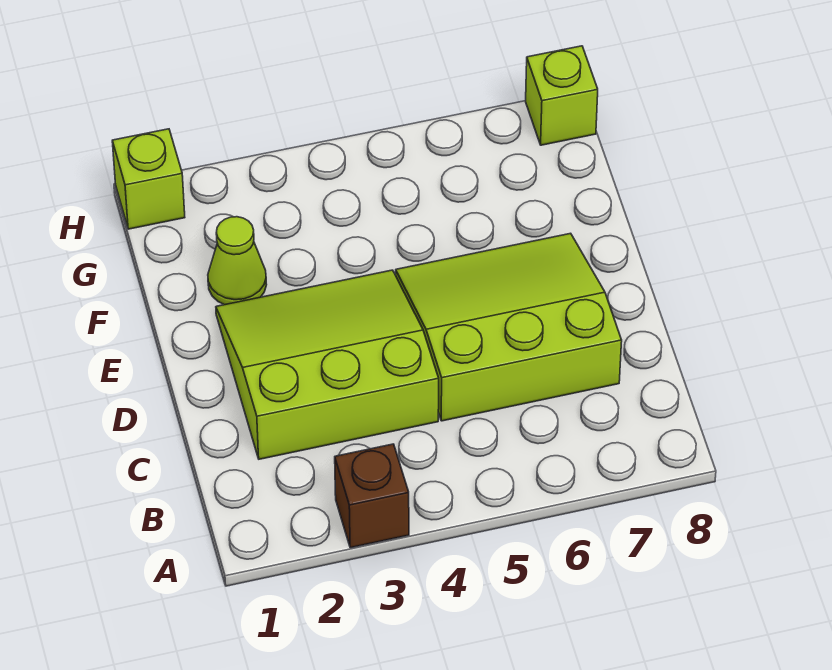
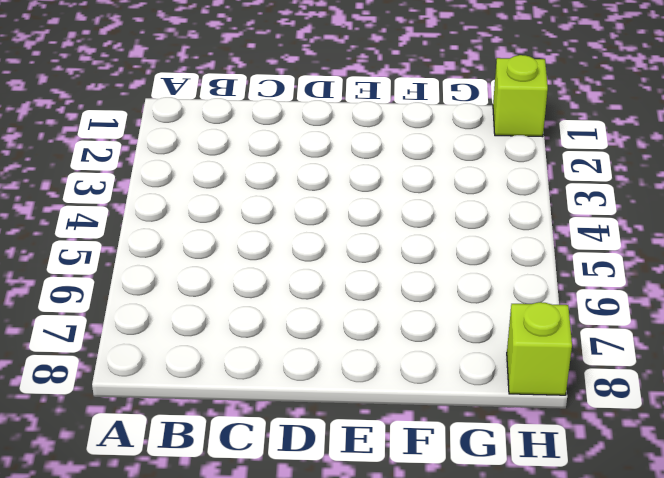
none -> brown 1x1 brick [335,444,409,548]
none -> lime 3x3 slope [216,270,439,459]

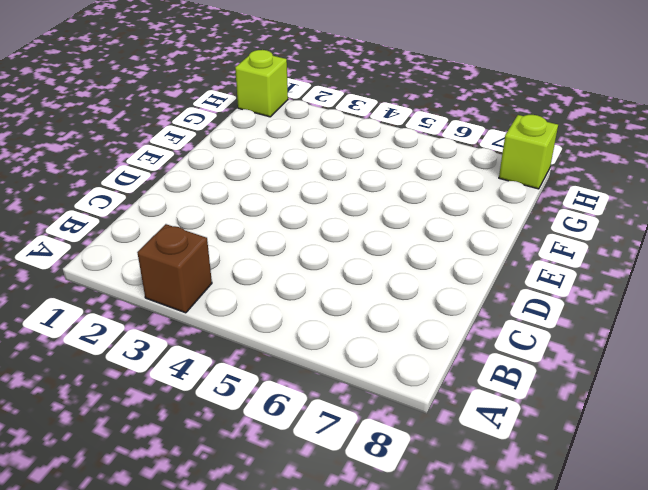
none -> lime 3x3 slope [216,270,439,459]
none -> lime 3x3 slope [396,233,622,421]

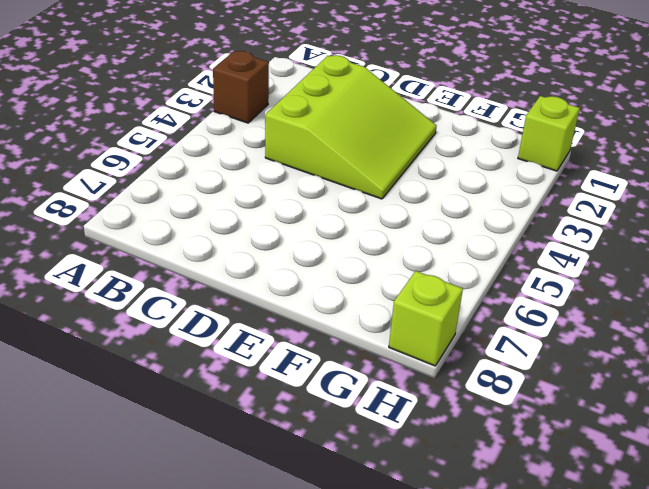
none -> lime 3x3 slope [396,233,622,421]
none -> lime 1x1 cone [208,217,267,305]

